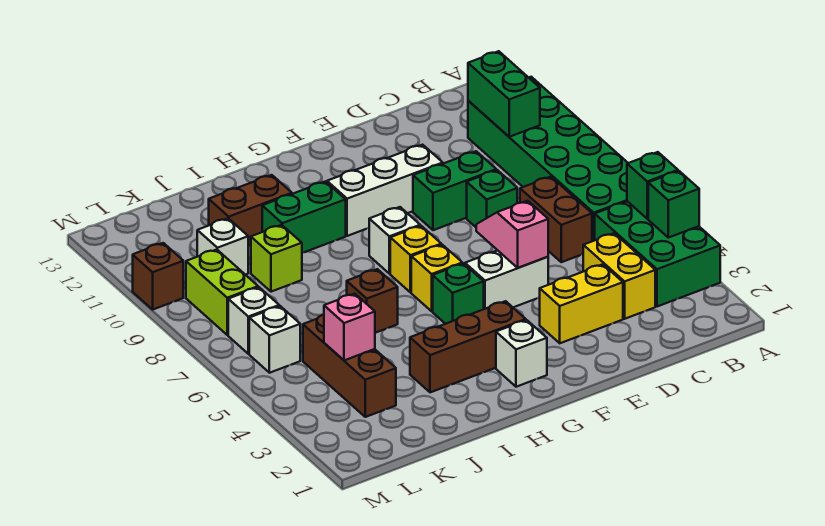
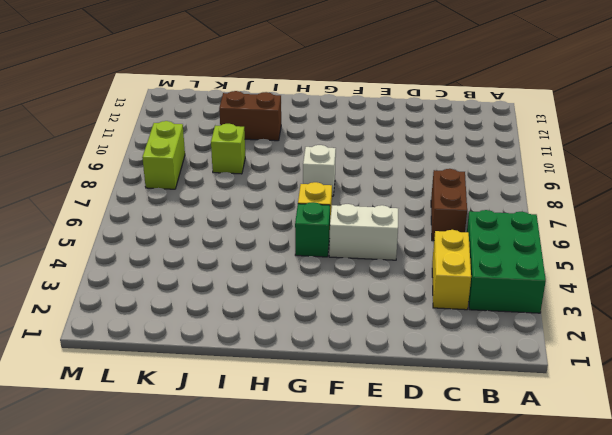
none -> green 2x6 brick [468,77,628,241]
none -> yellow 1x2 brick [540,264,623,343]
none -> green 1x1 brick [467,170,517,227]
none -> green 1x2 brick [413,151,496,230]

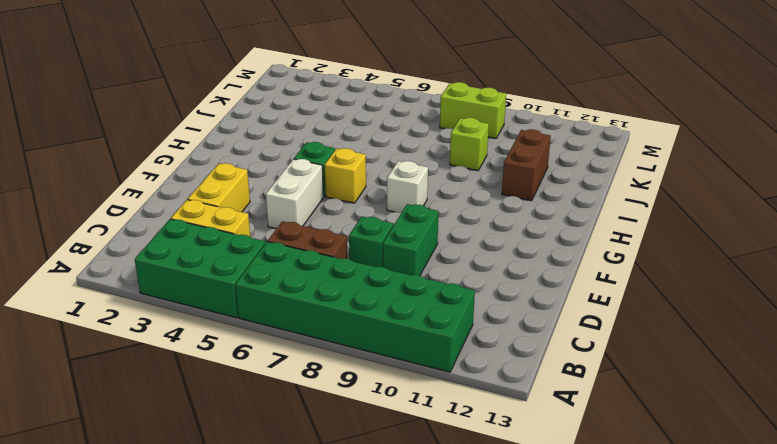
none -> white 1x3 brick [327,145,443,236]
none -> white 1x1 brick [496,320,547,387]
none -> brown 1x3 brick [410,301,526,392]
none -> yellow 1x1 brick [390,226,441,293]

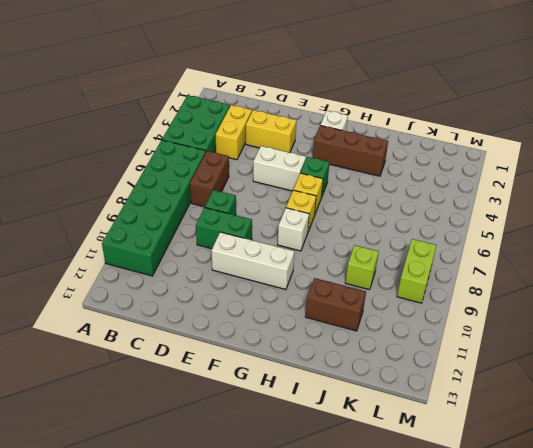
none -> green 1x2 brick [262,182,346,253]
none -> brown 1x1 brick [347,269,398,333]
none -> brown 1x3 brick [303,315,396,417]
none -> white 1x1 brick [197,218,248,275]

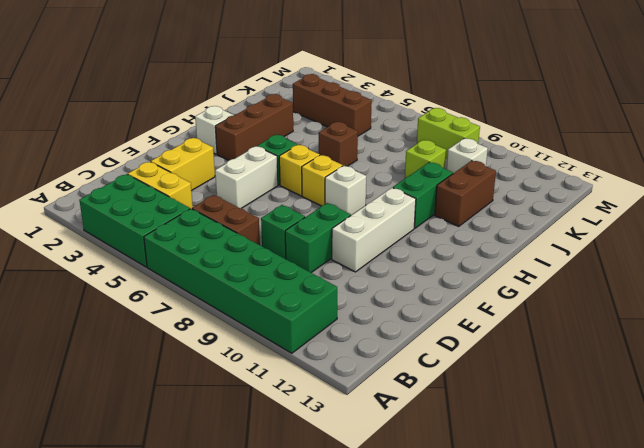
none -> white 1x1 brick [249,306,300,373]
none -> white 1x1 brick [228,287,279,354]
none -> brown 1x1 brick [133,243,183,309]
none -> green 1x1 brick [648,171,699,238]

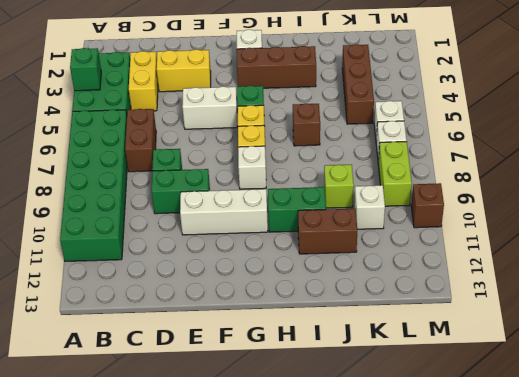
none -> green 1x1 brick [627,152,678,219]
none -> green 1x2 brick [468,51,540,137]
none -> pink 1x2 slope [476,201,548,268]
none -> pink 1x1 brick [324,294,375,360]

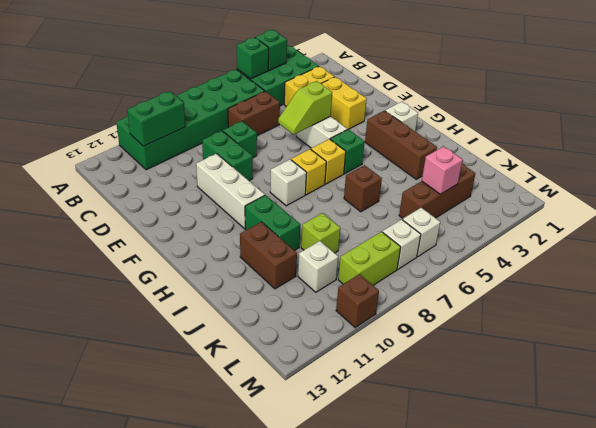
lime 1x2 slope [278,81,332,134] -> pink 1x2 slope [476,201,548,268]

